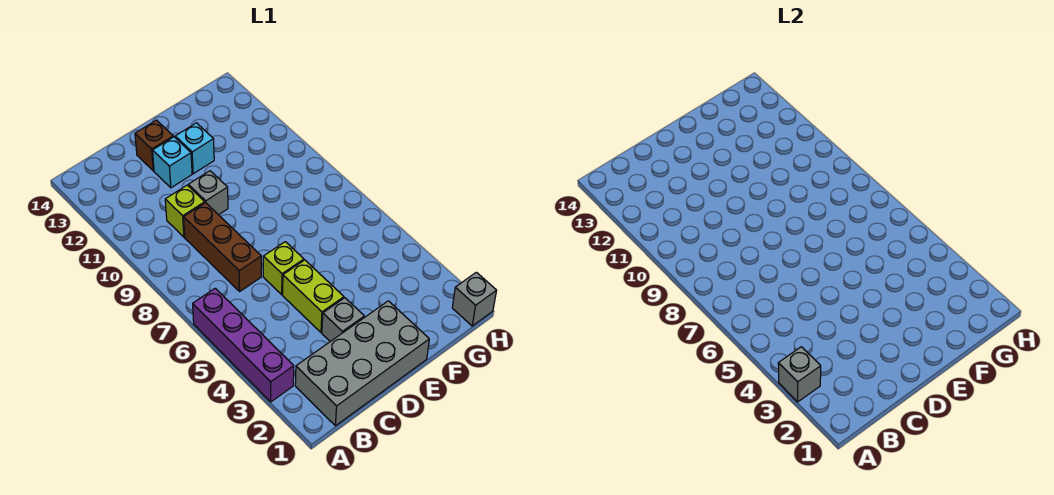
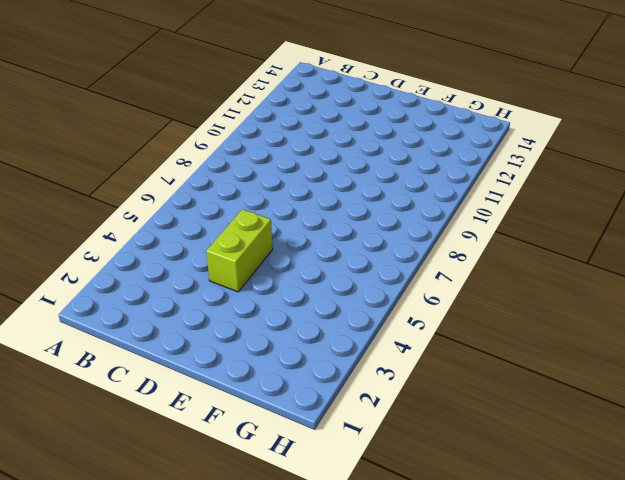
none -> purple 1x4 brick [193,288,294,402]
none -> grey 2x4 brick [295,301,429,426]
none -> brown 1x3 brick [184,203,261,291]

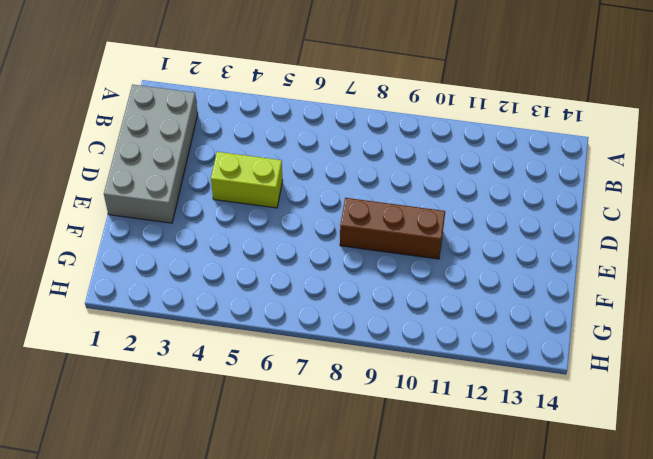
brown 1x3 brick [340,198,445,259] -> brown 1x3 brick moved to [184,203,261,291]
none -> purple 1x4 brick [193,288,294,402]
none -> lime 1x1 brick [165,185,205,237]
none -> grey 1x1 brick [322,298,364,342]

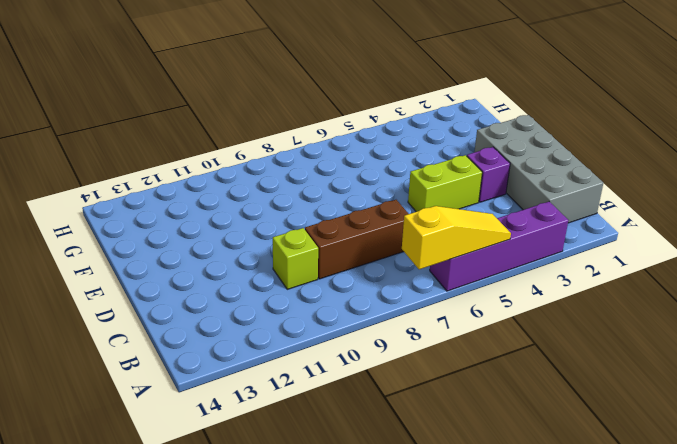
yellow 1x3 slope [402,206,511,269] -> none
purple 1x1 brick [467,147,510,202] -> grey 1x1 brick [322,298,364,342]
none -> lime 1x1 brick [263,242,304,295]
none -> grey 1x1 brick [188,171,228,215]
none -> cyan 1x1 brick [153,137,192,188]

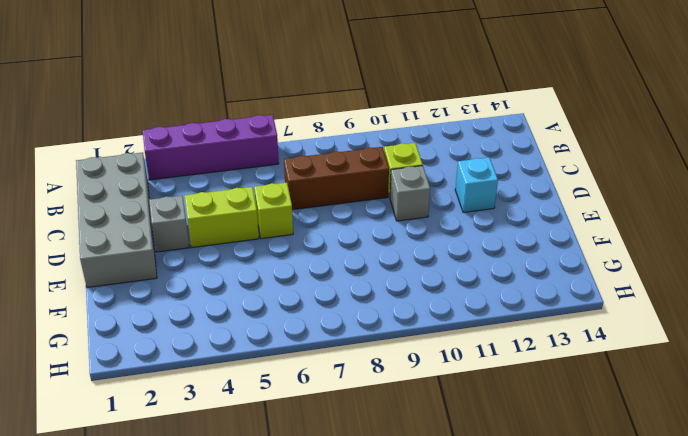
none -> brown 1x1 brick [135,120,173,171]
none -> cyan 1x1 brick [175,123,214,174]
none -> grey 1x1 brick [452,272,497,326]

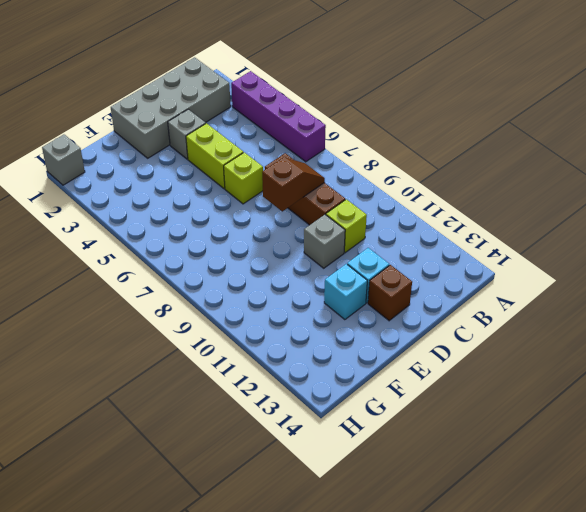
brown 1x2 slope [262,157,325,211] -> none
none -> grey 1x1 brick [778,347,821,402]

